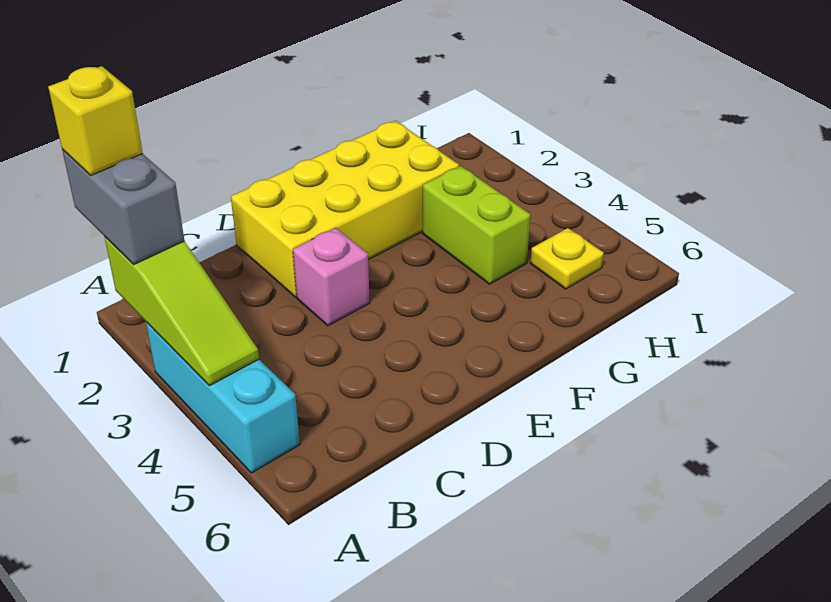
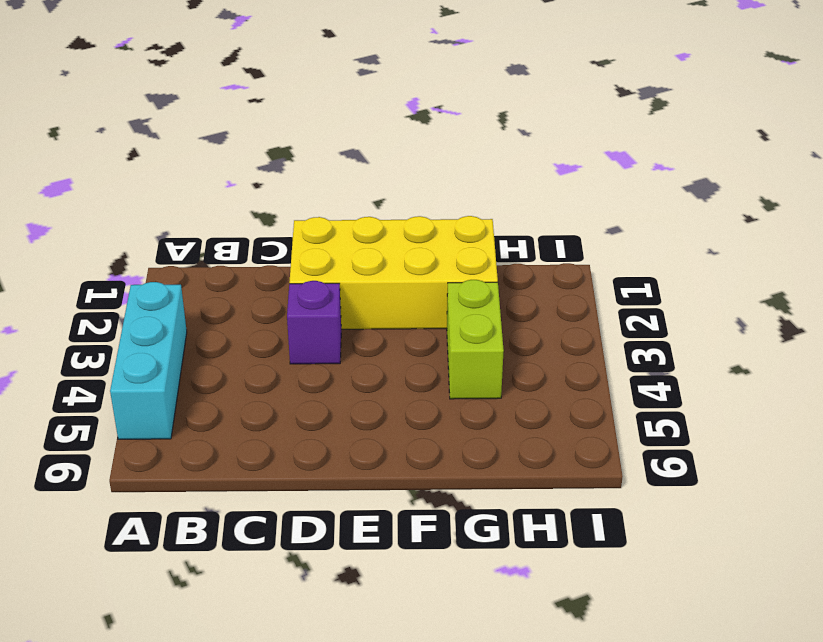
purple 1x1 brick [287,281,341,364] -> pink 1x1 brick [293,228,370,326]
none -> yellow 1x1 plate [530,228,604,289]
none -> lime 1x3 slope [104,236,259,386]

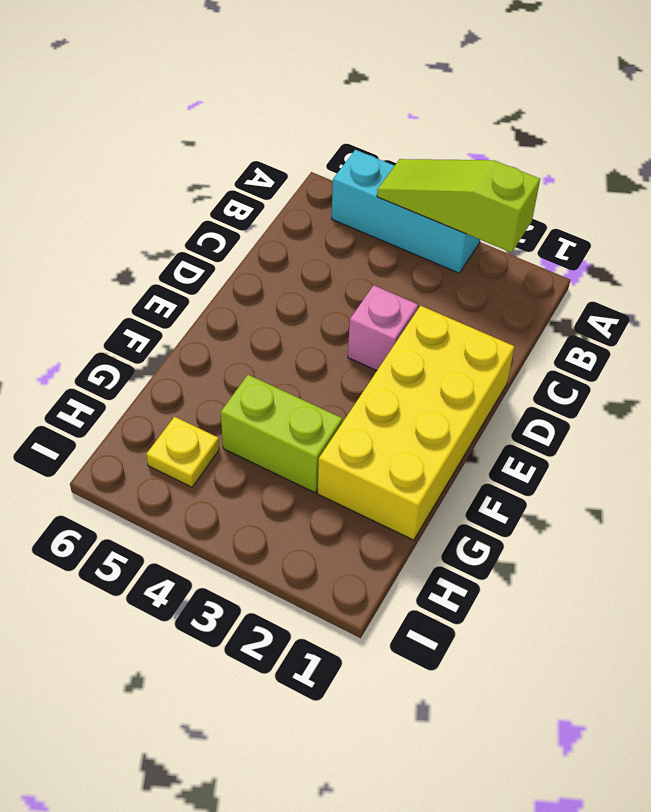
none -> grey 1x2 brick [62,149,184,265]
none -> yellow 1x1 brick [48,66,143,176]

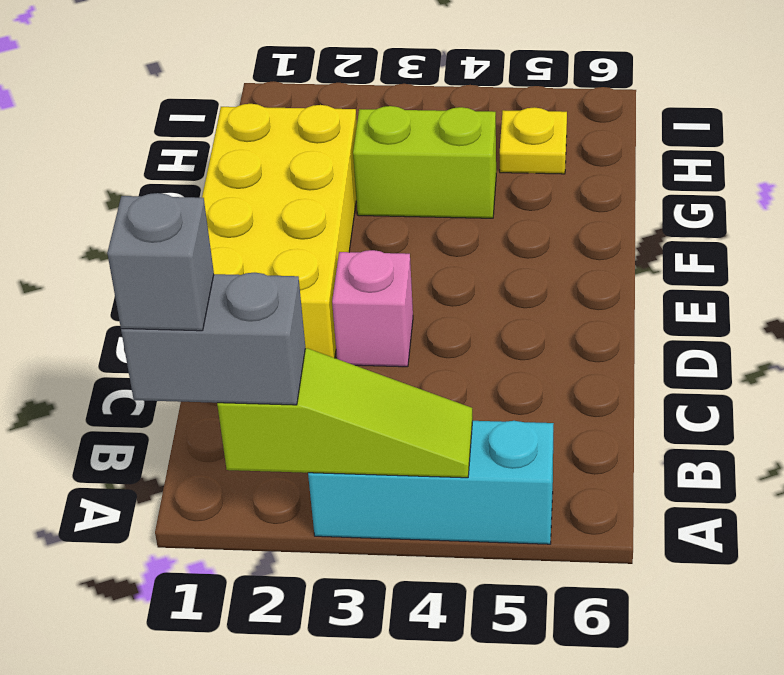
grey 1x1 brick [107,193,214,331] -> yellow 1x1 brick [48,66,143,176]

